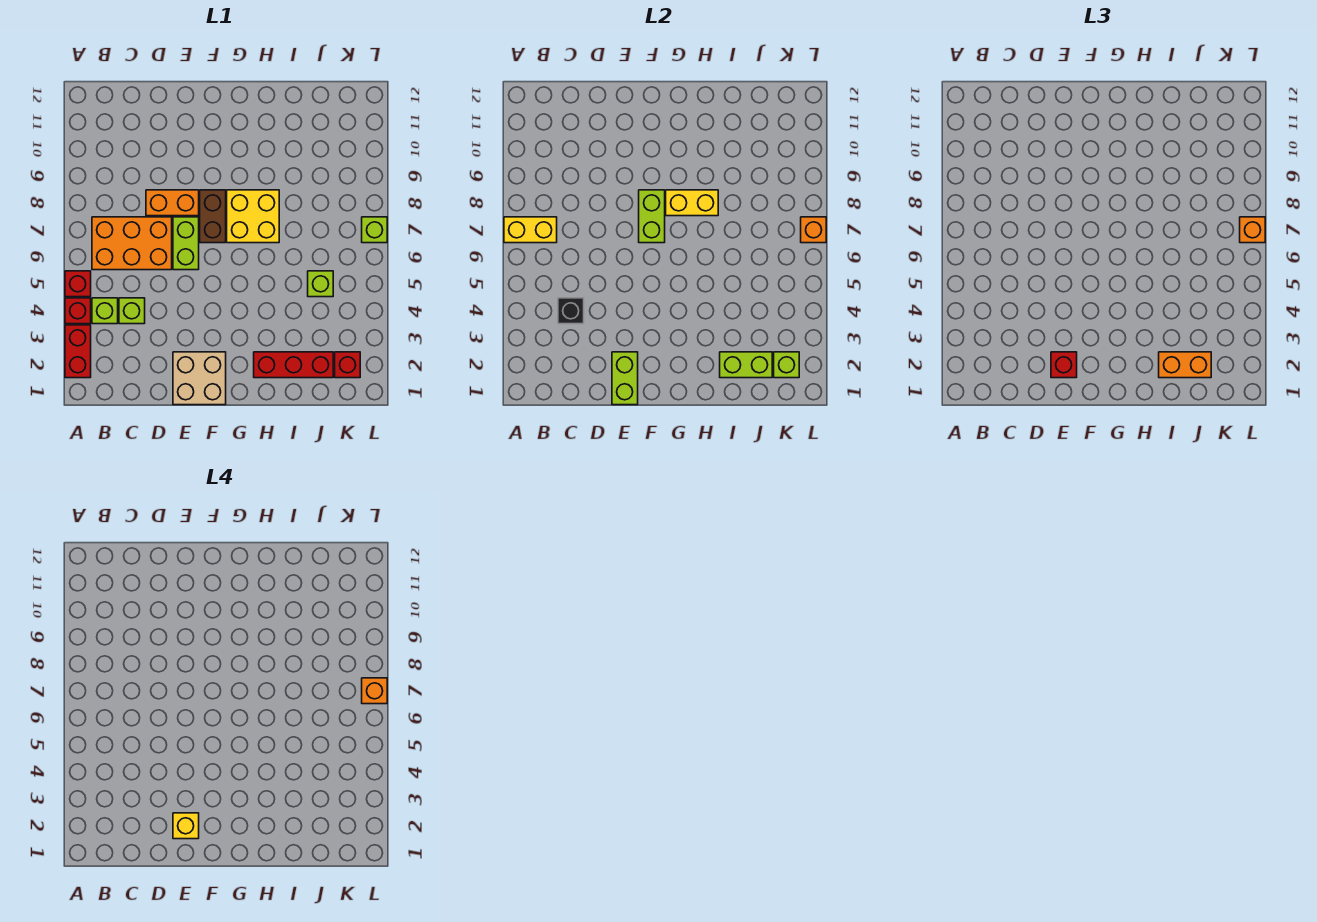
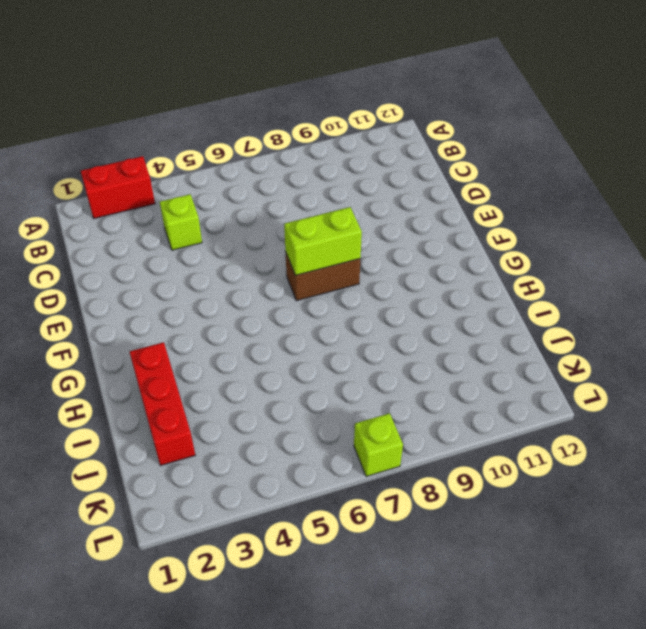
none -> red 1x1 brick [65,298,91,324]
none -> red 1x1 brick [65,271,91,297]
none -> lime 1x1 brick [92,298,118,324]

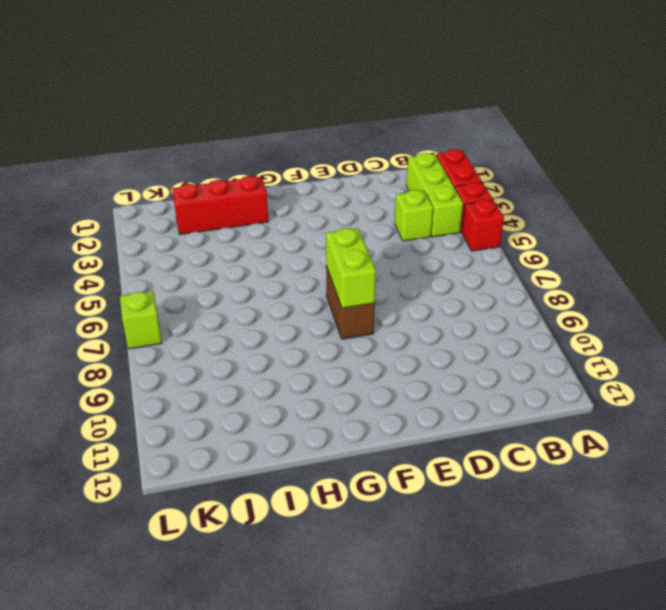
lime 1x3 brick [406,153,463,237] -> lime 1x1 brick [92,298,118,324]
none -> orange 2x3 brick [92,217,172,270]
none -> orange 1x2 brick [146,190,199,216]
none -> tan 2x2 brick [173,352,226,405]

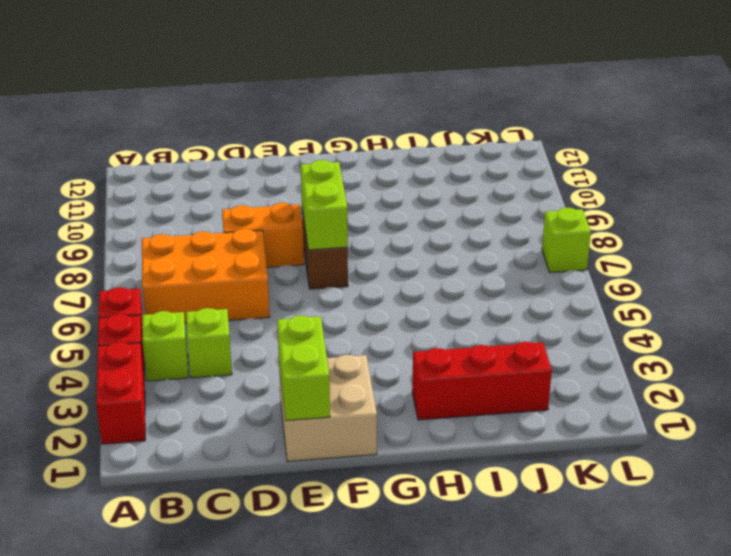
none -> lime 1x2 brick [173,217,199,270]
none -> yellow 2x2 brick [227,190,279,243]
none -> lime 1x1 brick [308,271,333,297]

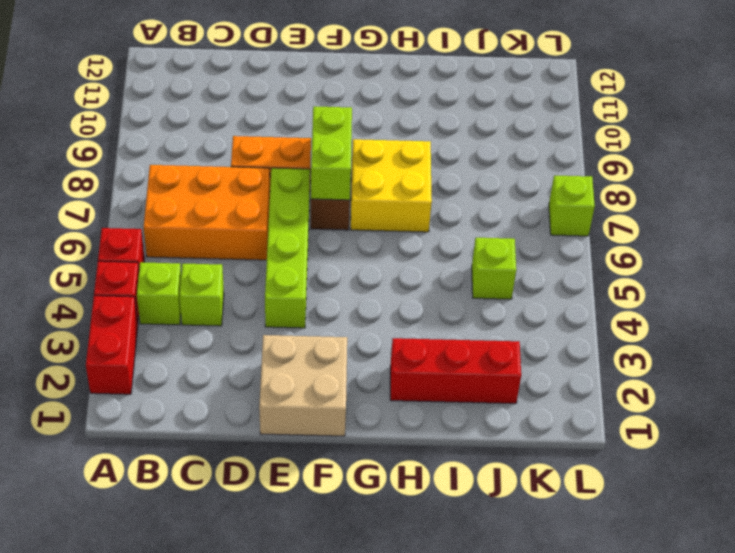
lime 1x4 brick [265,168,310,328] -> lime 1x2 brick [173,217,199,270]
none -> red 1x1 brick [335,352,360,378]
none -> yellow 1x2 brick [504,217,557,243]
none -> black 1x1 brick [558,298,584,324]

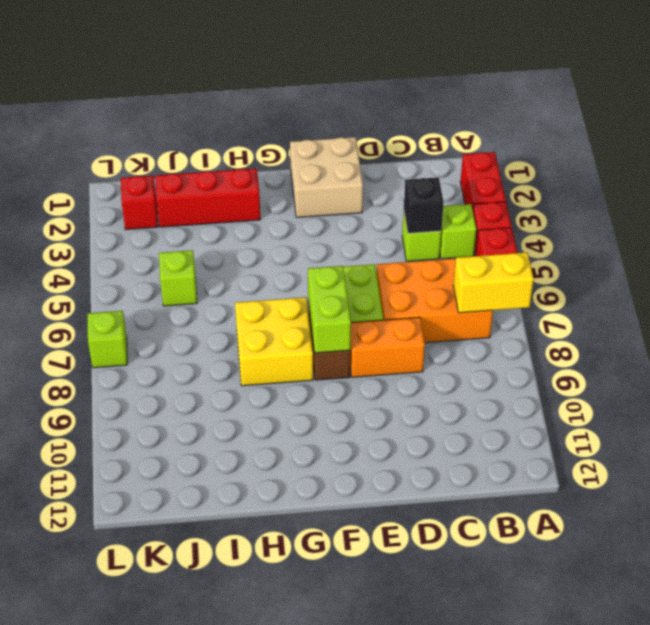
none -> lime 1x2 brick [612,352,638,405]
none -> yellow 1x2 brick [666,190,718,216]
none -> lime 1x2 brick [720,352,772,378]

